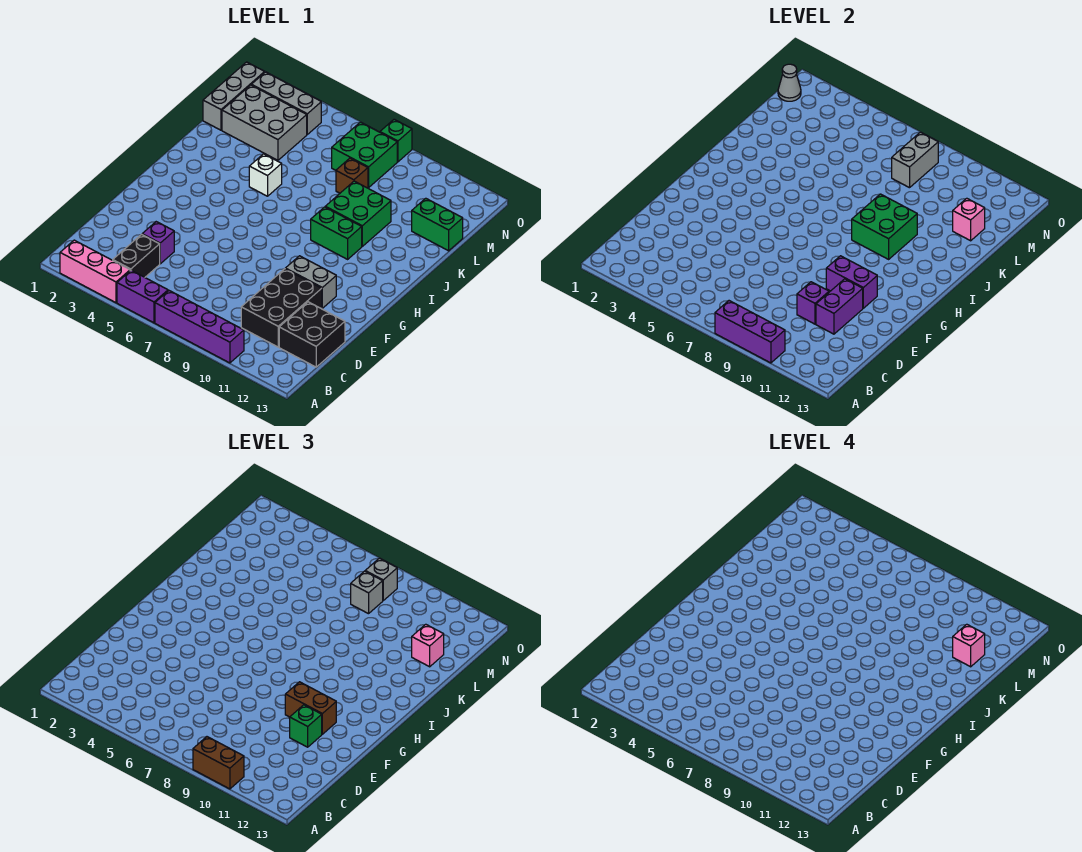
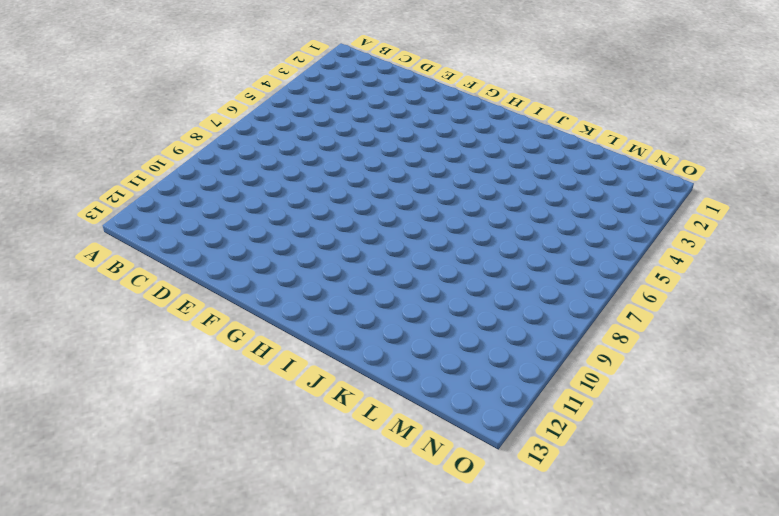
none -> pink 1x3 brick [60,240,130,303]
none -> purple 1x2 brick [117,270,168,323]
none -> purple 1x4 brick [155,291,244,363]
none -> black 1x2 brick [113,234,160,277]

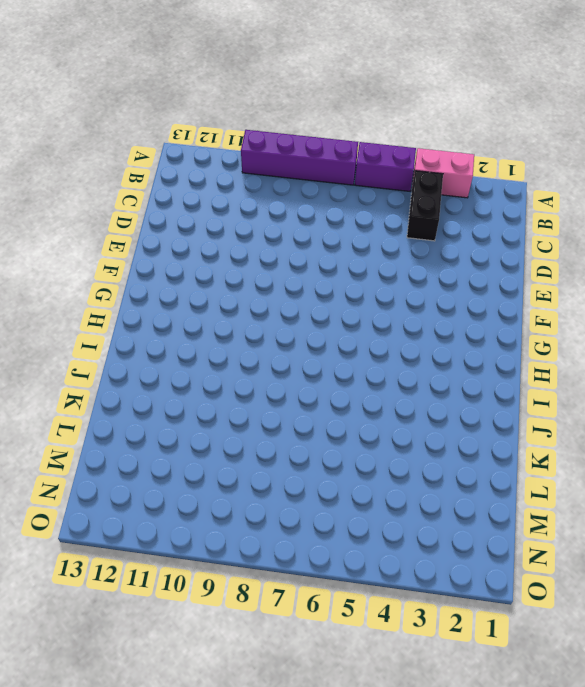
pink 1x2 brick [412,148,474,198] -> pink 1x3 brick [60,240,130,303]
none -> black 2x3 brick [241,269,322,347]
none -> black 2x2 brick [279,302,345,367]
none -> purple 1x1 brick [142,222,174,264]
none -> grey 1x2 brick [285,256,336,308]

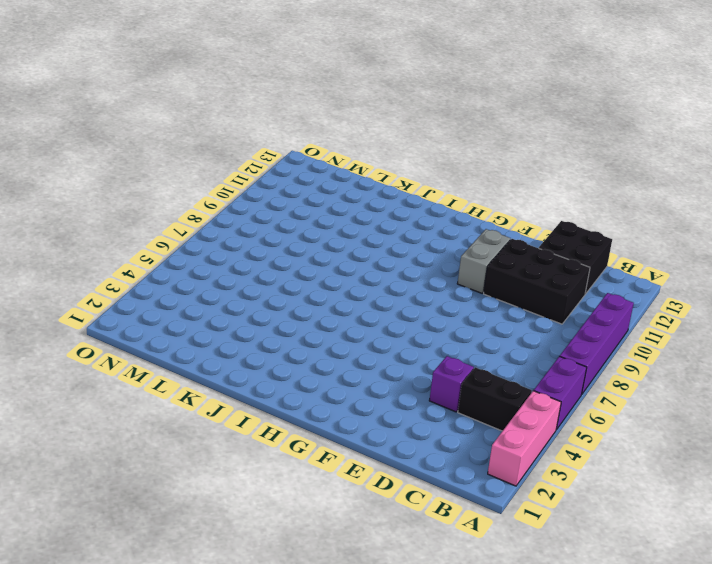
none -> green 1x2 brick [311,207,362,259]
none -> white 1x1 brick [249,154,282,196]
none -> green 2x2 brick [325,181,391,246]
none -> grey 1x3 brick [203,62,265,130]

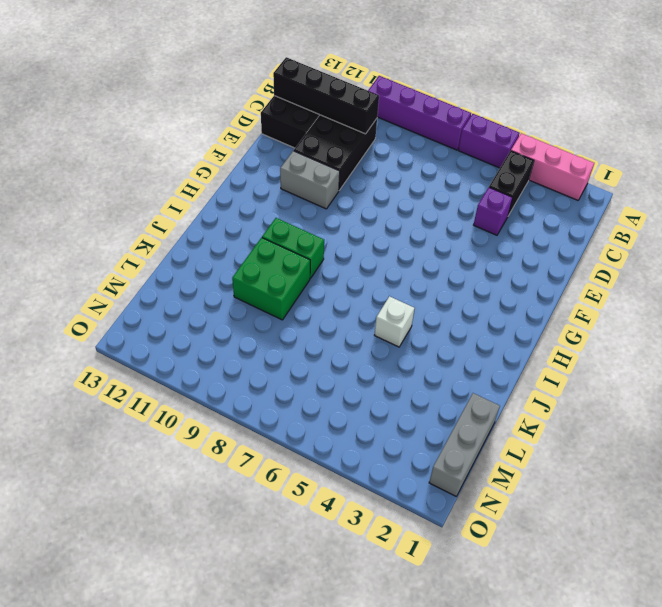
black 1x4 brick [273,57,379,134] -> none
none -> grey 2x3 brick [222,85,307,160]
none -> brown 1x1 brick [336,158,368,193]
none -> green 1x2 brick [412,198,463,251]
none -> green 2x2 brick [332,122,397,188]

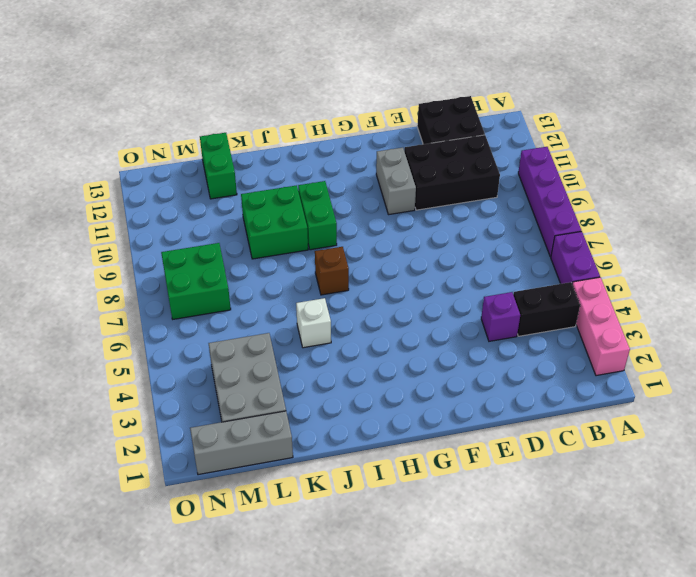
brown 1x1 brick [315,247,349,295] -> brown 1x1 brick moved to [336,158,368,193]
none -> grey 1x3 brick [251,72,321,134]
none -> green 1x1 brick [380,119,412,162]
none -> purple 1x3 brick [715,301,785,363]
none -> purple 1x1 brick [797,282,829,324]

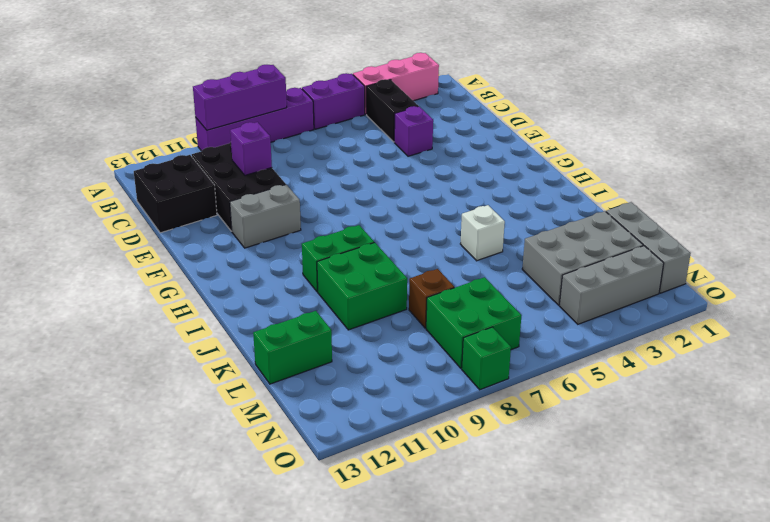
none -> purple 1x2 brick [816,279,863,334]
none -> purple 1x2 brick [826,256,877,308]
none -> green 2x2 brick [852,194,917,259]
none -> pink 1x1 brick [953,198,985,241]

